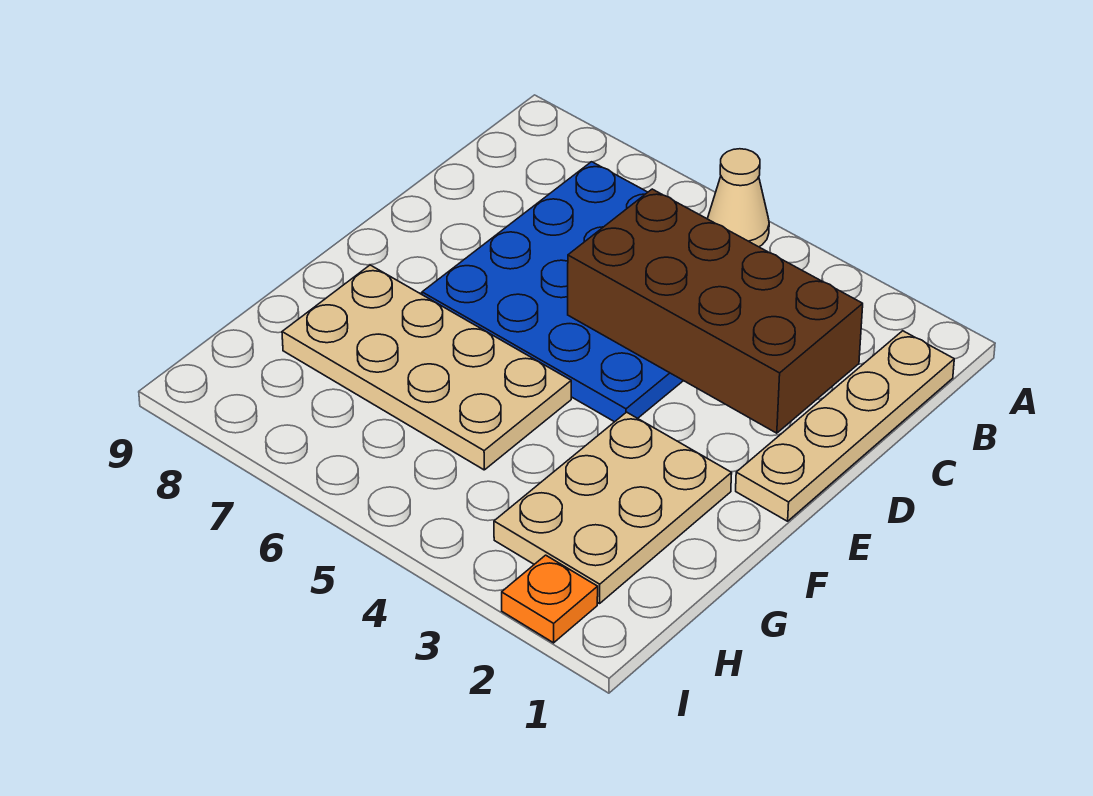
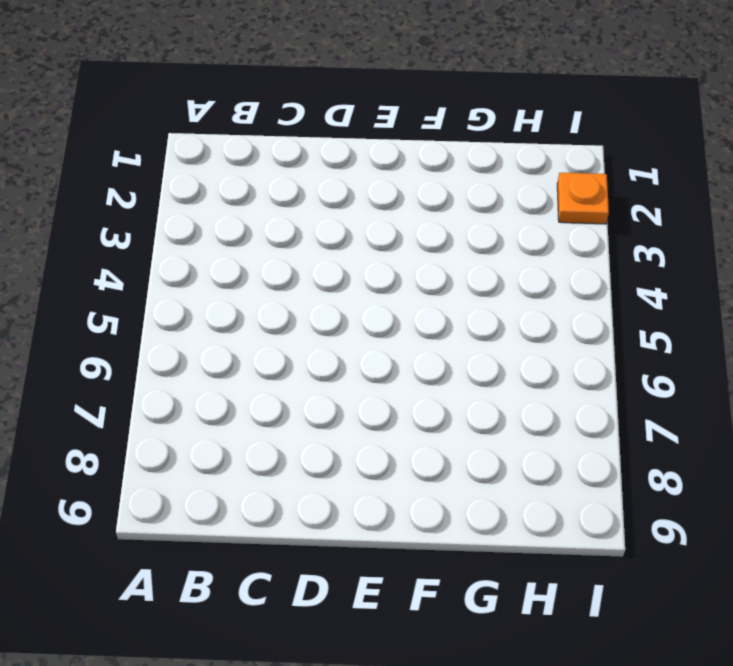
none -> tan 1x1 cone [707,149,769,247]
none -> tan 1x4 plate [736,331,954,521]

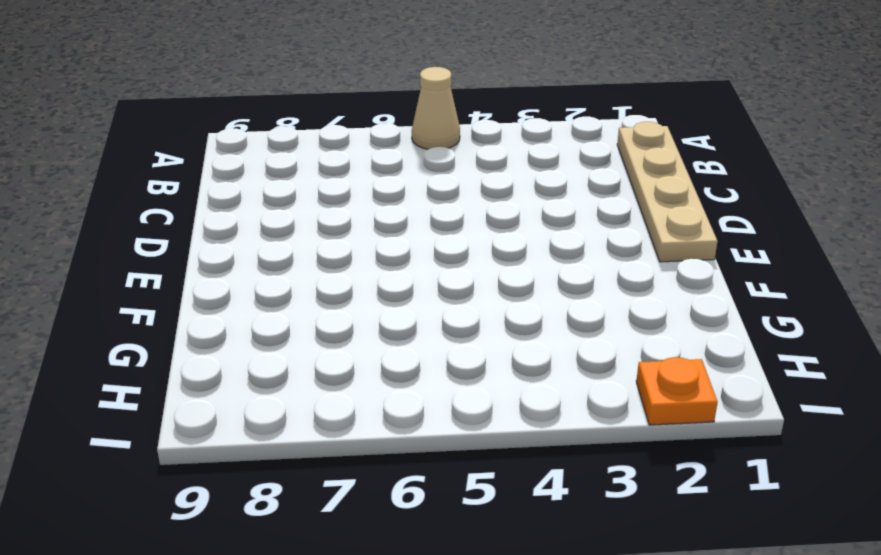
none -> blue 4x4 plate [422,162,683,422]
none -> tan 2x3 plate [494,412,732,604]

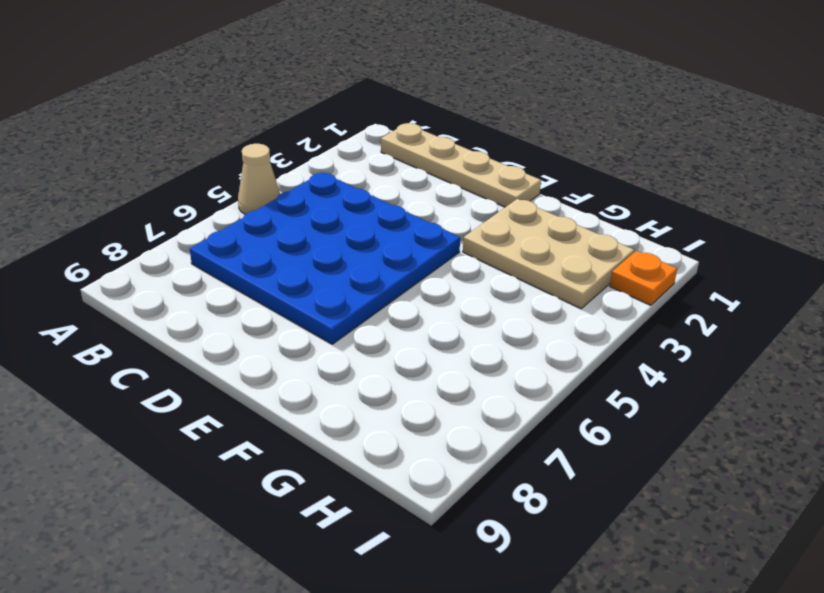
none -> tan 2x4 plate [282,265,571,470]
none -> brown 2x4 brick [568,189,863,433]

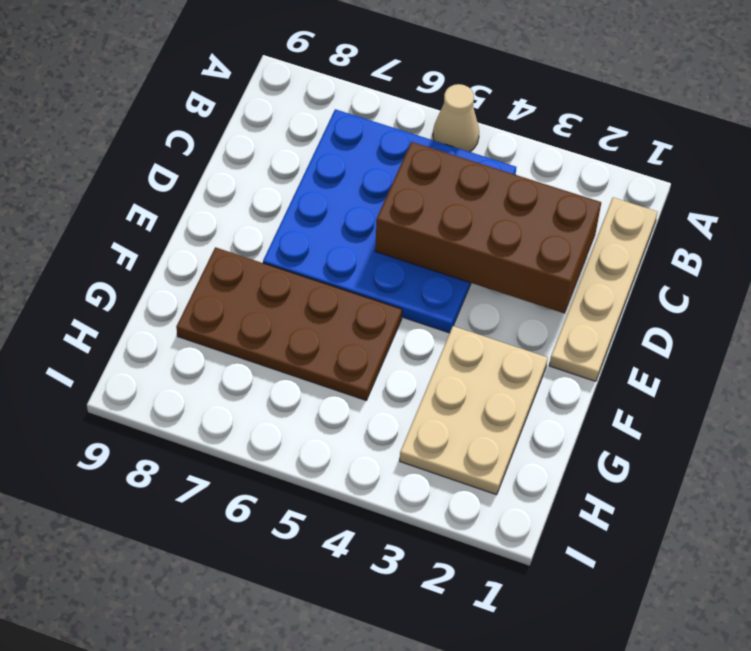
brown 2x4 plate [176,247,402,400] -> tan 2x4 plate [282,265,571,470]
none -> orange 1x1 plate [502,555,598,643]

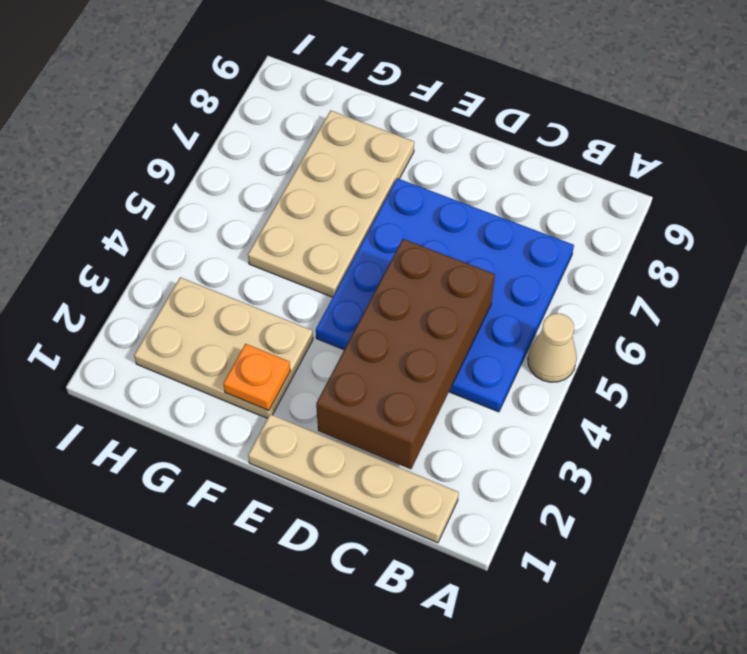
orange 1x1 plate [223,344,290,411] -> orange 1x1 plate moved to [502,555,598,643]

